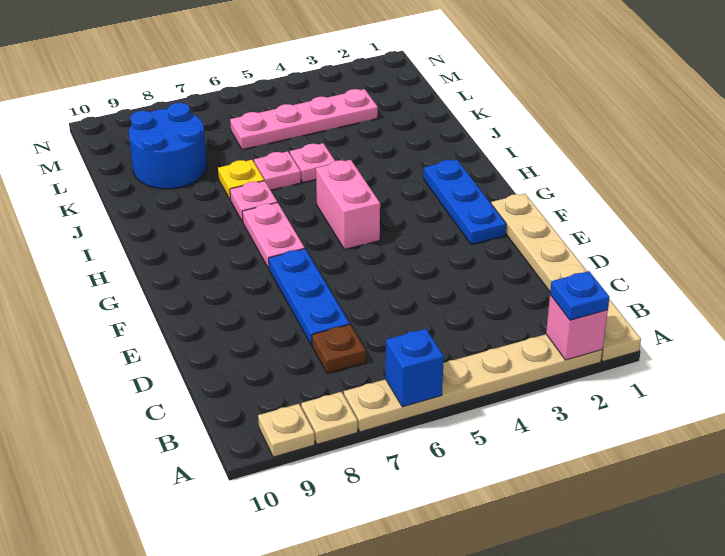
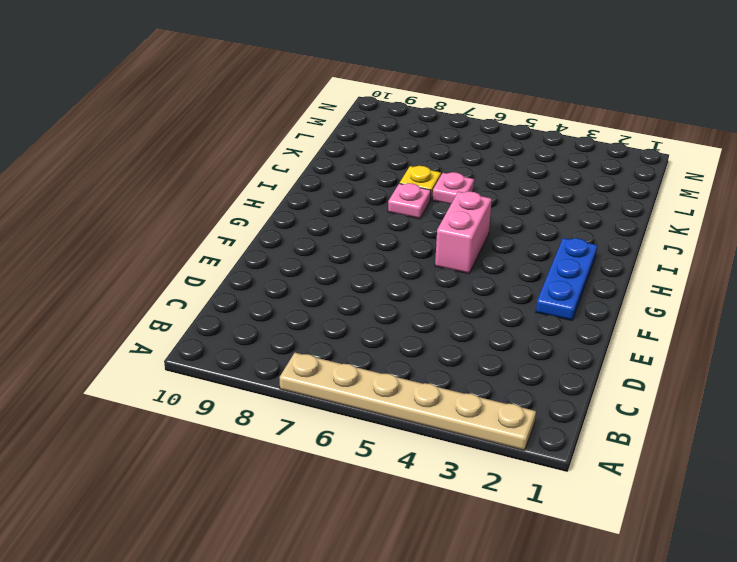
none -> tan 1x6 plate [491,193,641,361]
none -> tan 1x1 plate [301,392,358,444]
none -> tan 1x1 plate [258,404,315,457]

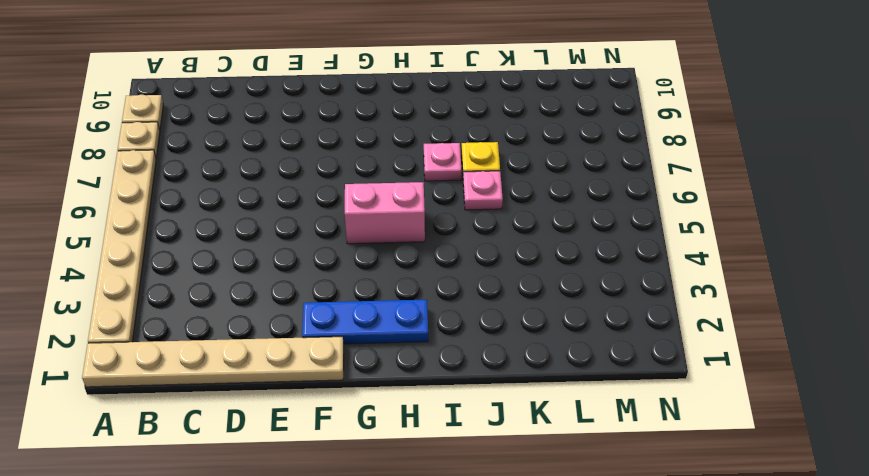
none -> brown 1x1 plate [312,325,366,373]
none -> blue 1x3 plate [269,249,350,345]
none -> pink 1x2 plate [242,202,305,268]

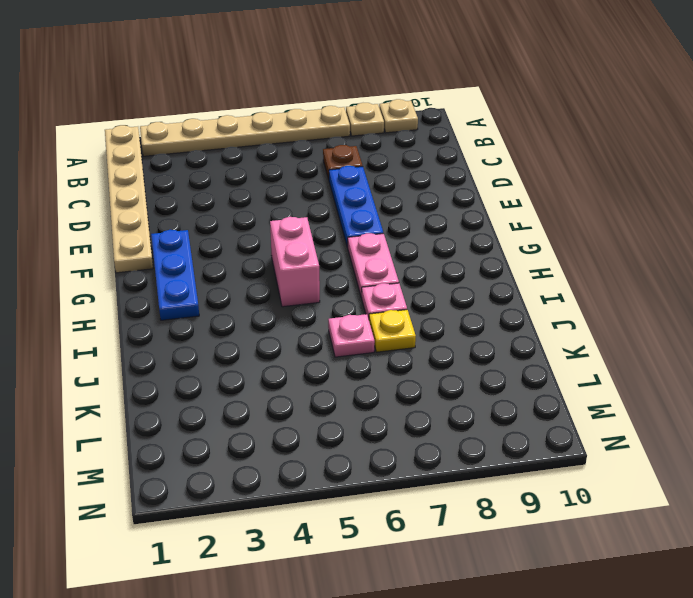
none -> pink 1x1 plate [290,143,335,182]
none -> blue 2x2 round brick [129,103,207,189]
none -> pink 1x4 plate [230,89,378,150]

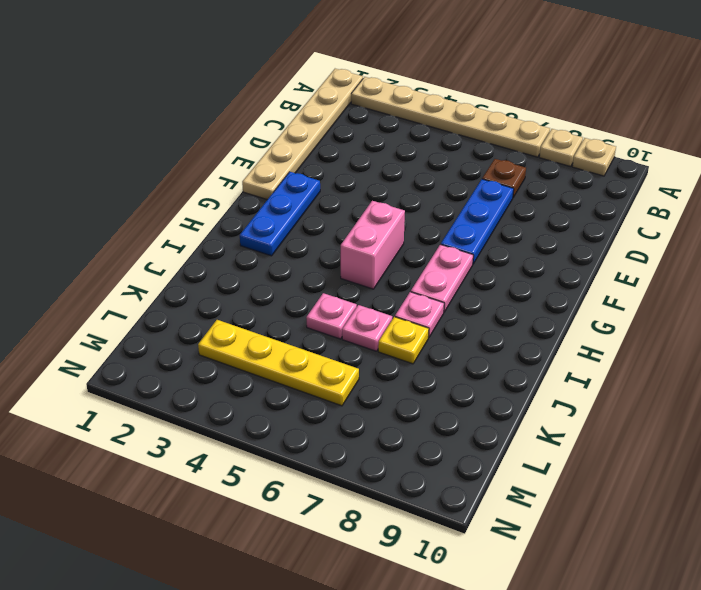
yellow 1x4 plate [198,320,359,406] -> pink 1x4 plate [230,89,378,150]
none -> blue 2x2 round brick [129,103,207,189]
none -> pink 1x1 brick [546,295,608,360]
none -> blue 1x1 brick [385,329,444,407]

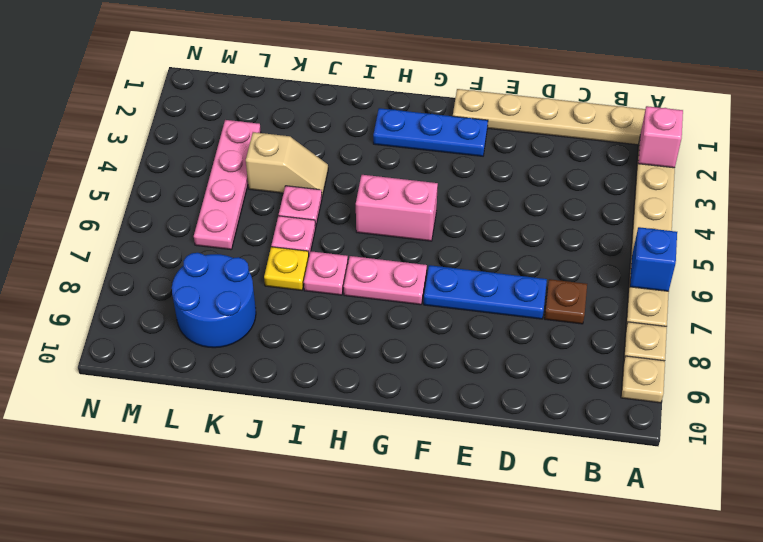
tan 1x2 slope [246,132,328,197] -> none
none -> blue 1x1 plate [550,271,610,320]

